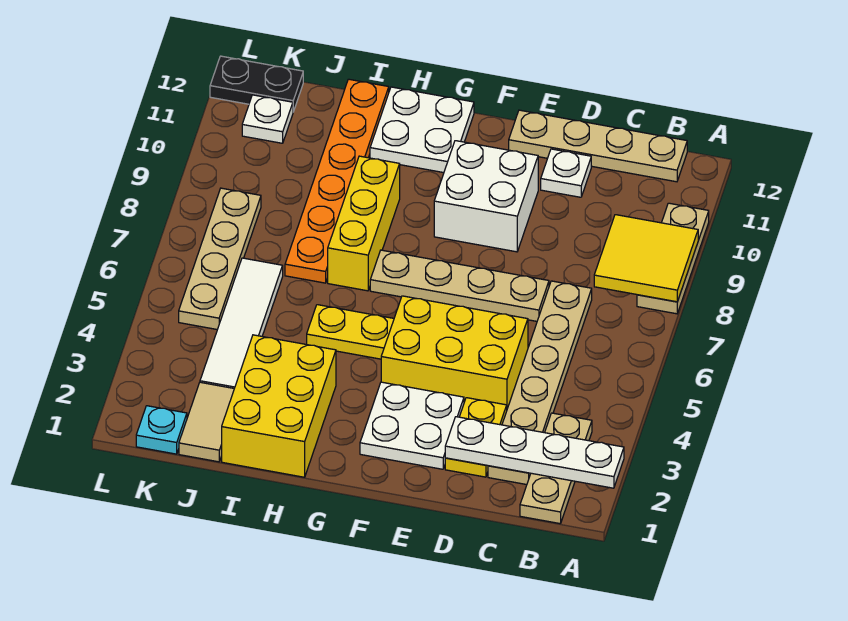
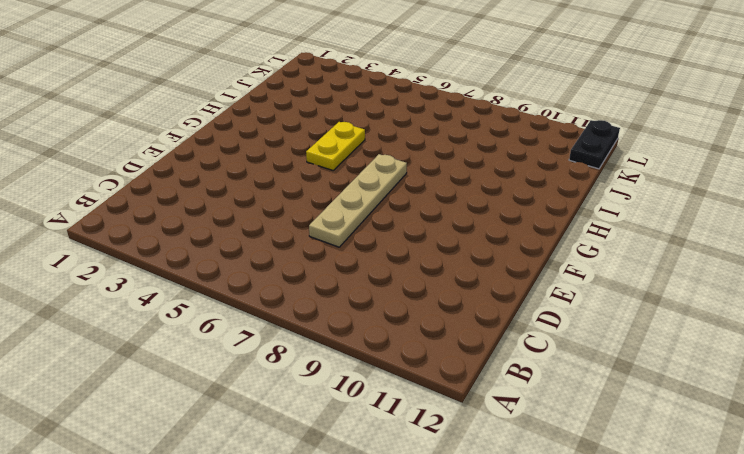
none -> tan 1x3 plate [637,203,709,314]
none -> tan 1x3 plate [520,413,592,524]
none -> tan 1x4 plate [509,110,687,182]

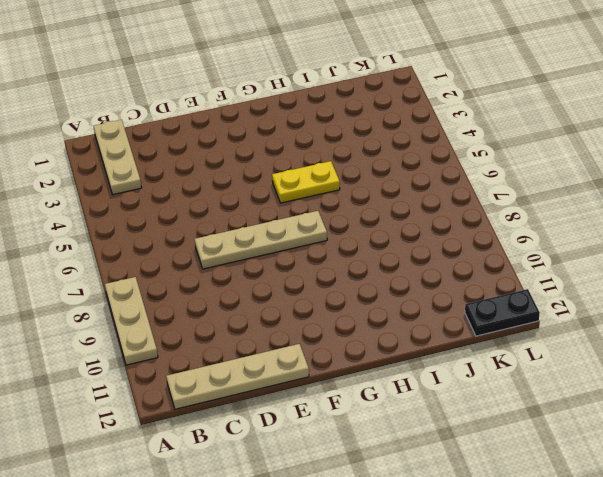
none -> tan 1x6 plate [488,281,592,485]
none -> yellow 1x2 plate [445,398,507,477]
none -> yellow 2x3 brick [381,296,528,409]

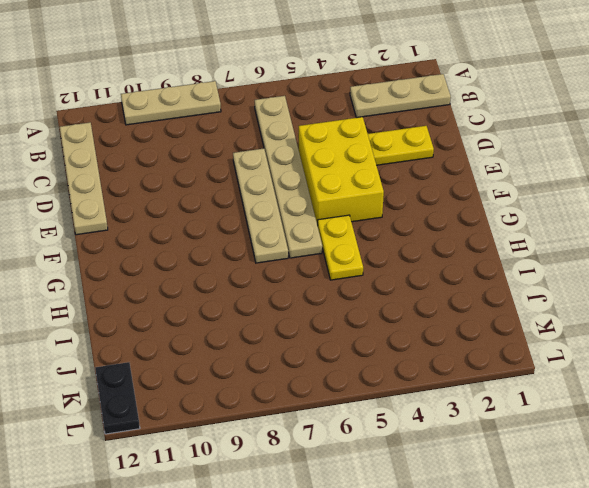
tan 1x6 plate [255,96,322,258] -> tan 1x6 plate turned to [488,281,592,485]
none -> white 1x1 plate [541,149,591,197]
none -> white 2x2 plate [360,382,464,469]
none -> white 2x2 brick [434,141,538,252]

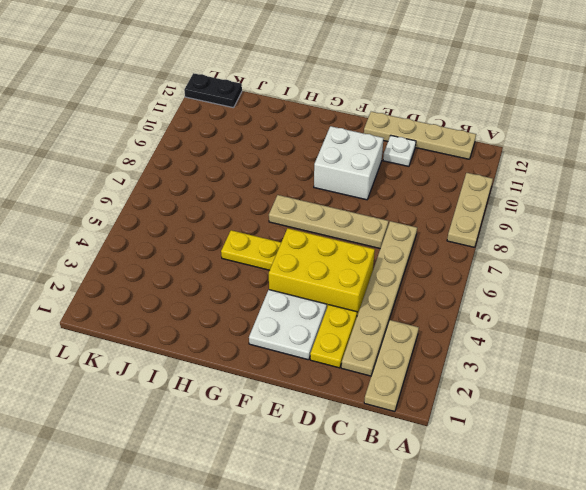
none -> white 2x2 plate [370,87,474,173]
none -> yellow 2x3 brick [222,335,336,477]
none -> yellow 1x3 brick [328,156,400,291]

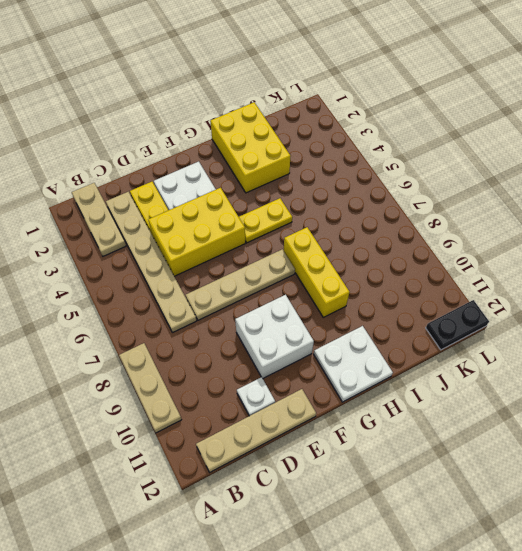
none -> orange 1x6 plate [285,79,389,283]
none -> tan 1x2 tile [179,382,234,462]
none -> white 1x4 tile [200,258,283,388]

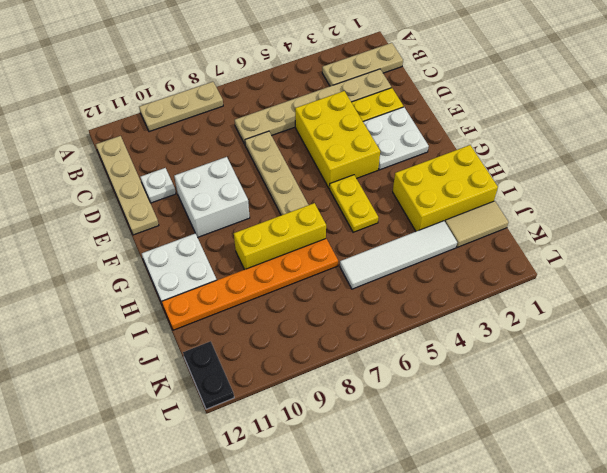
none -> cyan 1x1 plate [136,406,187,454]
none -> tan 1x4 plate [179,188,261,330]
none -> white 1x1 plate [242,95,293,143]

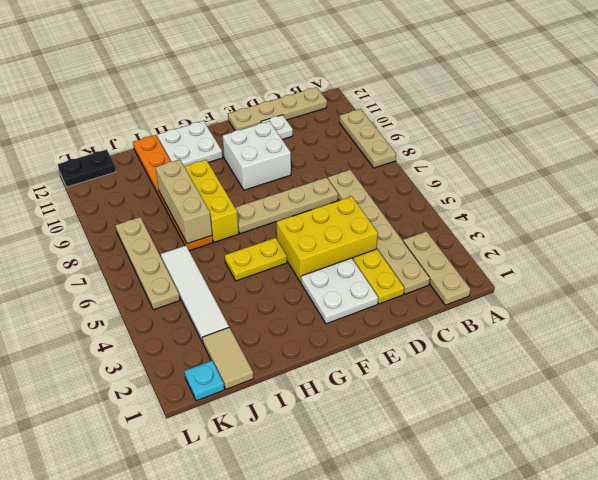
tan 1x3 brick [155,160,212,244] -> none
none -> yellow 2x3 brick [222,335,336,477]
none -> white 1x1 plate [242,95,293,143]
none -> white 1x4 plate [445,417,624,488]

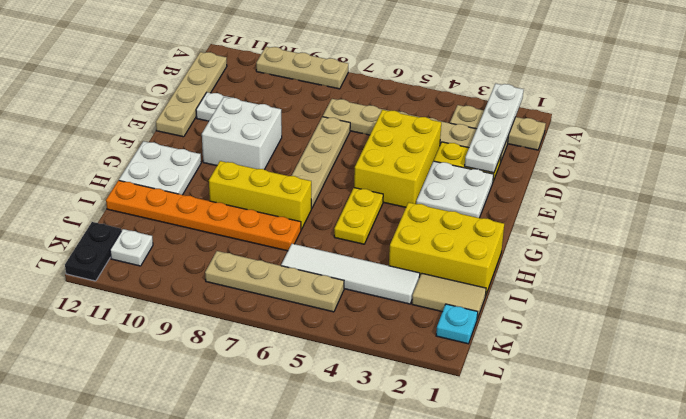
none -> yellow 2x2 tile [594,215,698,302]

